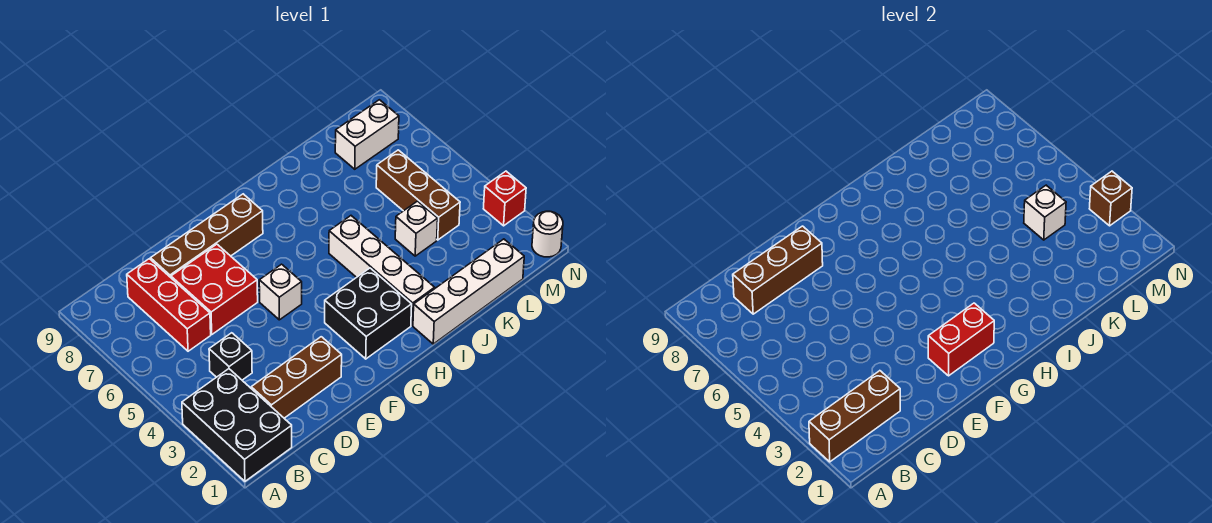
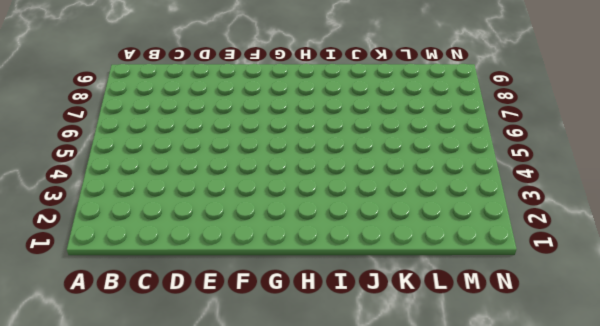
none -> black 2x3 brick [182,369,292,481]
none -> brown 1x3 brick [251,337,342,418]
none -> black 1x1 brick [209,333,252,380]

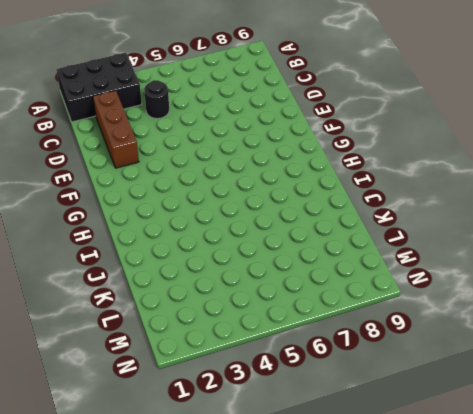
black 1x1 round brick [144,80,169,119] -> black 1x1 brick [209,333,252,380]
none -> red 1x3 brick [127,259,211,351]
none -> red 2x2 brick [171,244,258,334]
none -> brown 1x4 brick [151,194,263,277]

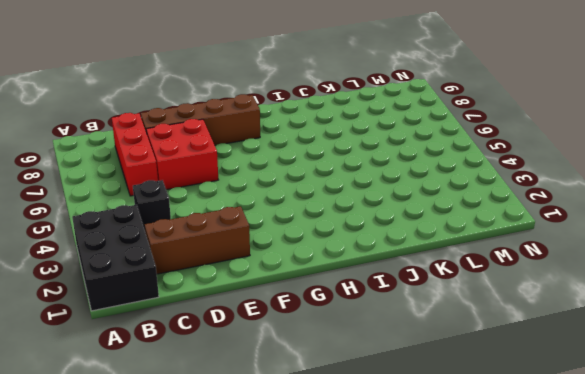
none -> white 1x1 brick [259,264,302,320]
none -> black 2x2 brick [325,268,412,359]
none -> white 1x4 brick [413,239,524,344]

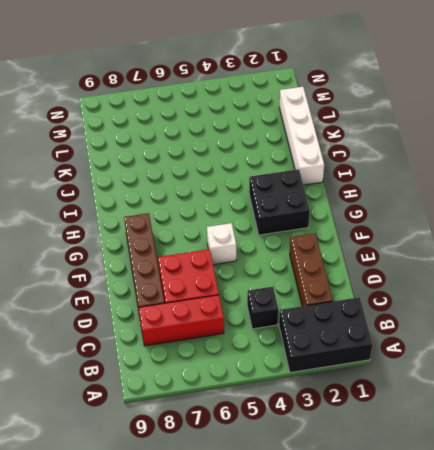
none -> white 1x4 brick [329,216,435,325]
none -> white 1x1 brick [395,201,438,256]
none -> brown 1x3 brick [376,150,460,240]

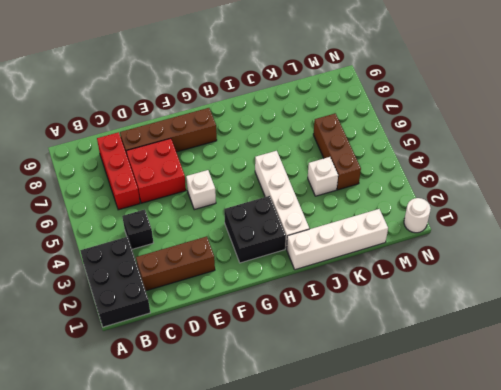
none -> white 1x2 brick [335,100,399,169]
none -> red 1x1 brick [483,171,526,226]
none -> brown 1x3 brick [809,371,900,462]

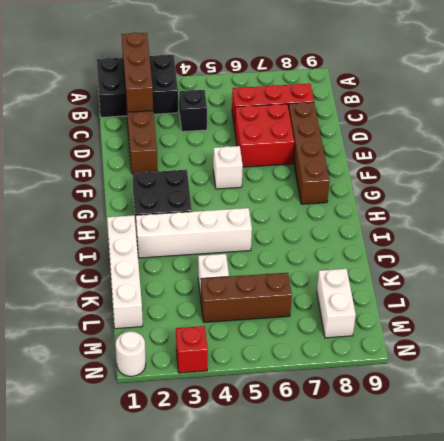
none -> brown 1x3 brick [733,226,823,314]
none -> red 1x2 brick [928,303,994,376]
none -> white 1x1 brick [1024,185,1066,240]

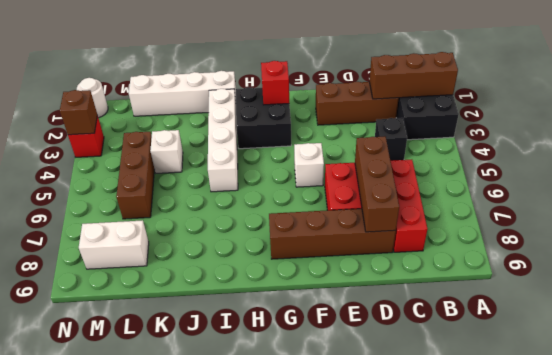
brown 1x3 brick [355,136,399,232] -> brown 1x3 brick turned to [733,226,823,314]
red 1x1 brick [261,61,289,105] -> red 1x2 brick [928,303,994,376]
none -> white 1x1 brick [1024,185,1066,240]

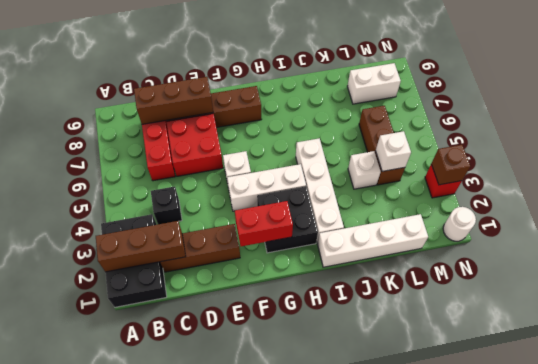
white 1x3 brick [227,164,306,211] -> none

